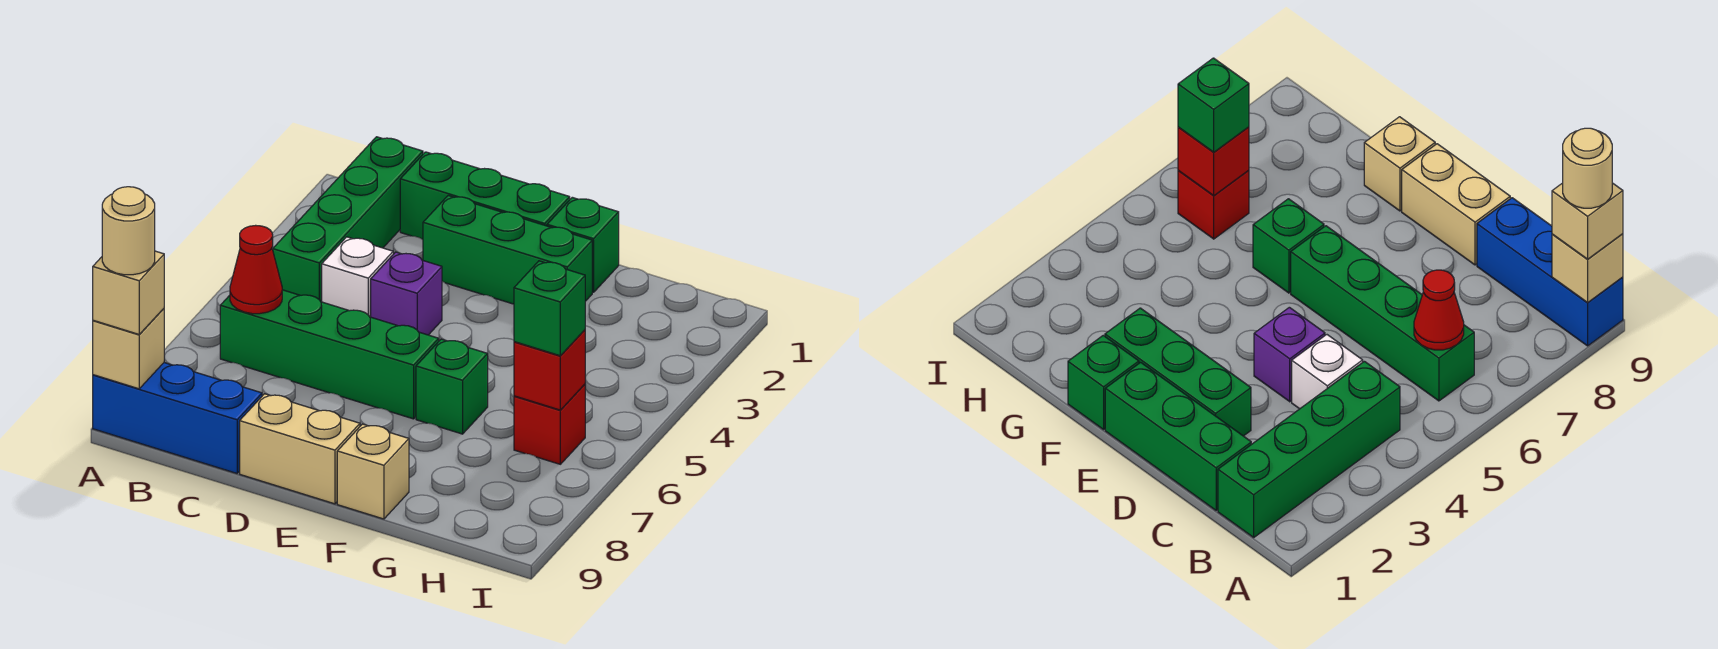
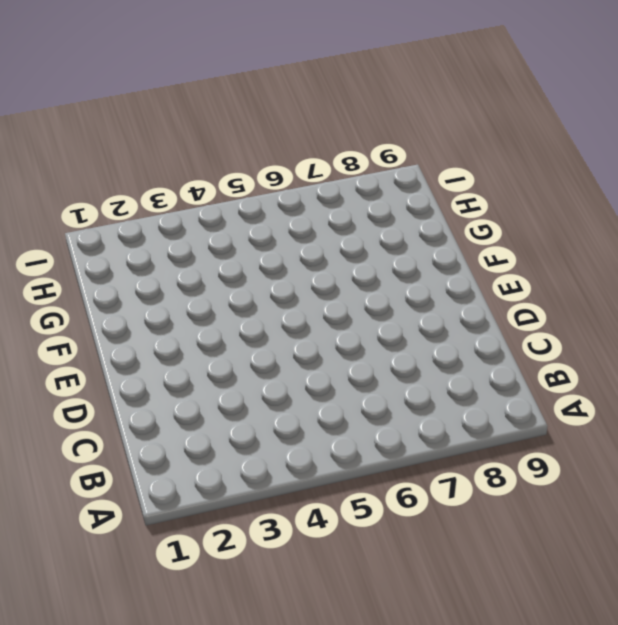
none -> blue 1x3 brick [93,363,262,473]
none -> green 1x4 brick [273,137,423,302]
none -> green 1x4 brick [220,290,439,419]

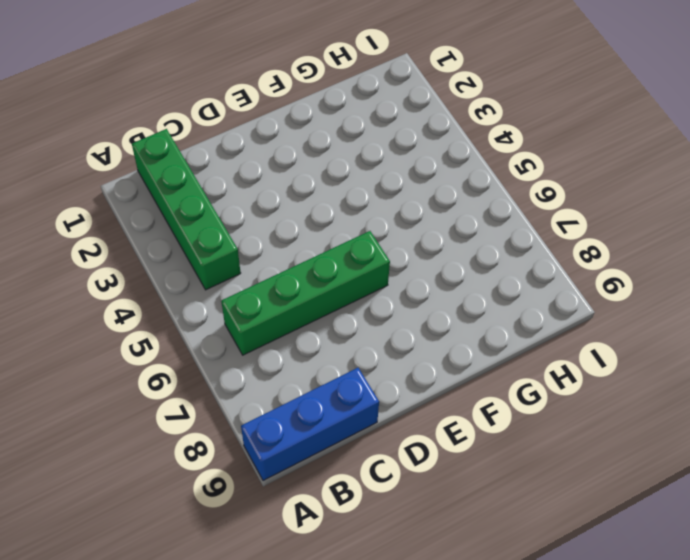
none -> green 1x3 brick [400,152,570,239]
none -> white 1x1 brick [322,237,393,317]
none -> green 1x3 brick [423,195,592,304]

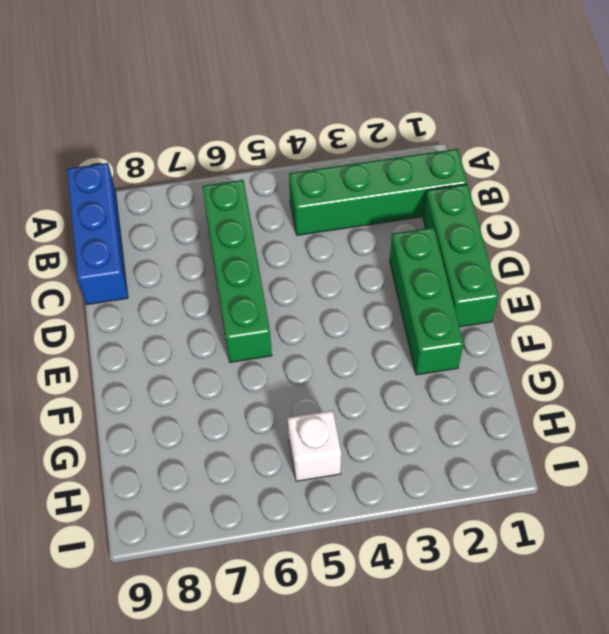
white 1x1 brick [288,411,341,481] -> white 1x1 brick moved to [322,237,393,317]
none -> purple 1x1 brick [371,252,442,335]
none -> tan 1x2 brick [240,394,360,504]
none -> green 1x1 brick [547,197,619,292]

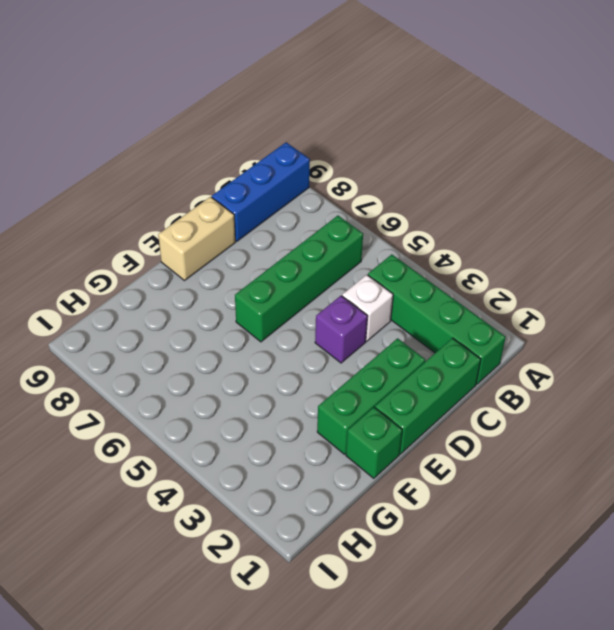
none -> green 1x1 brick [416,339,488,434]
none -> tan 1x1 brick [337,424,409,519]
none -> red 1x1 brick [514,384,585,464]

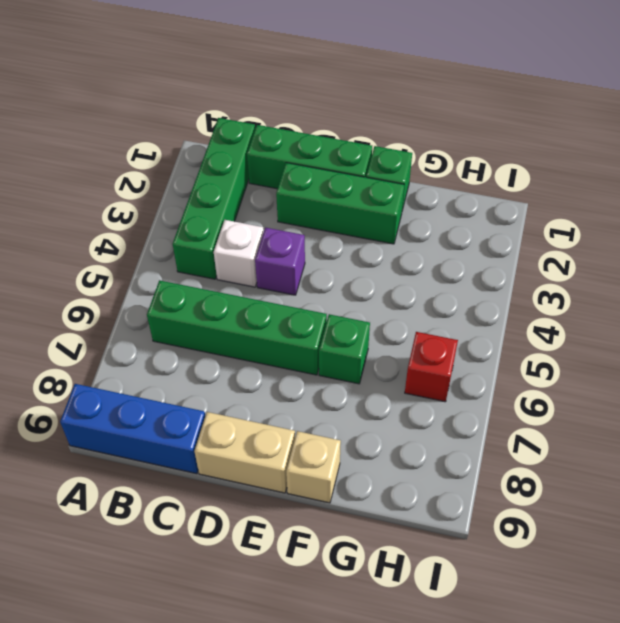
none -> tan 1x1 brick [93,309,164,389]
none -> red 1x1 cone [230,225,282,314]
none -> red 1x1 brick [514,330,585,410]

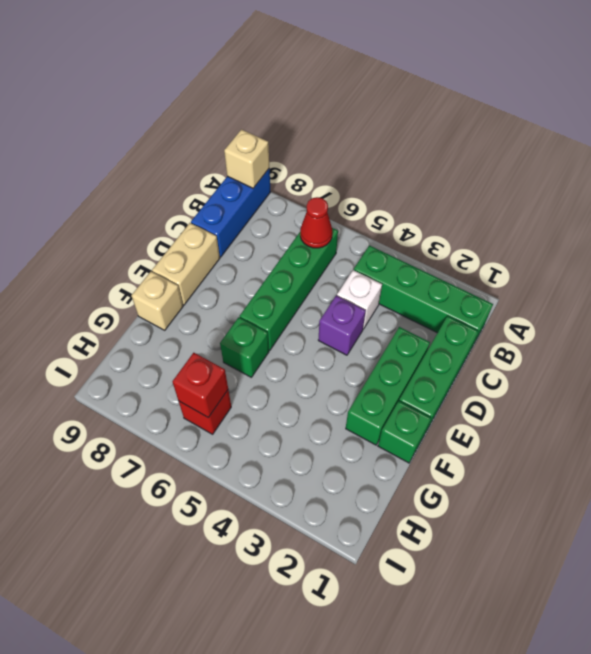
none -> tan 1x1 brick [93,251,164,334]
none -> green 1x1 brick [514,261,585,356]
none -> tan 1x1 round brick [102,187,155,275]

